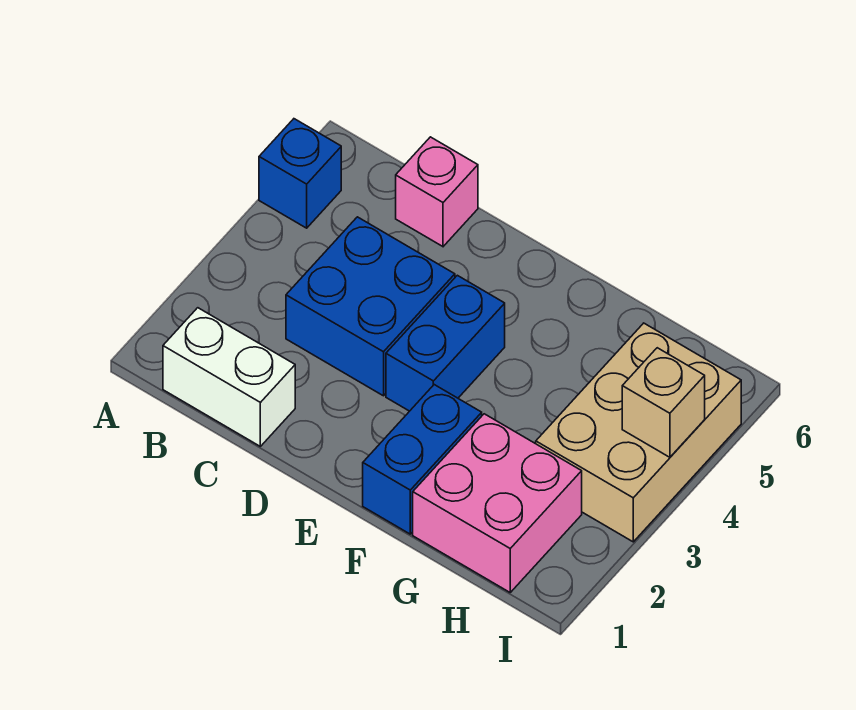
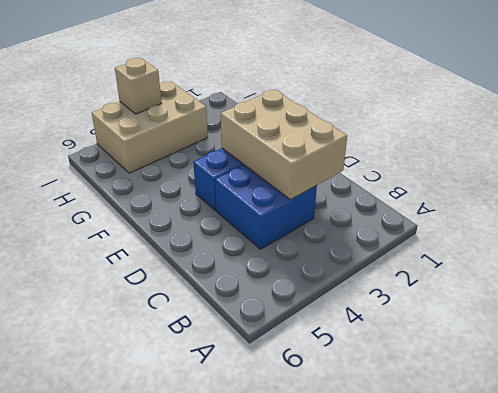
tan 2x3 brick [221,90,347,200] -> none
none -> blue 1x1 brick [259,119,341,228]
none -> white 1x2 brick [163,308,295,446]

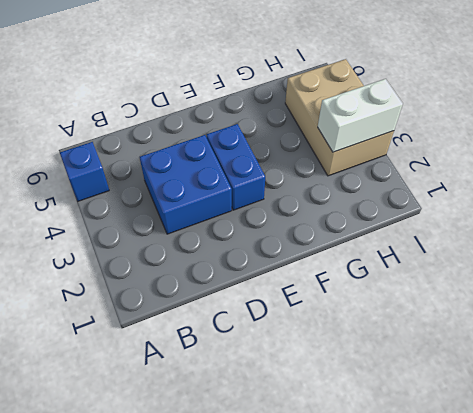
white 1x2 brick [318,79,403,152] -> white 1x2 brick moved to [163,308,295,446]
none -> pink 1x1 brick [396,137,478,247]
none -> blue 1x2 brick [363,385,482,534]

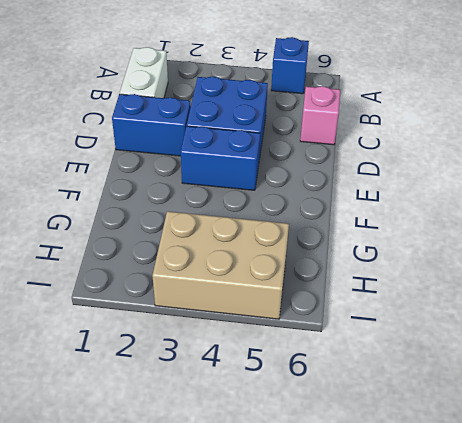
blue 1x2 brick [112,94,191,156] -> blue 1x2 brick moved to [363,385,482,534]
none -> pink 2x2 brick [413,414,582,592]
none -> tan 1x1 brick [622,348,705,457]

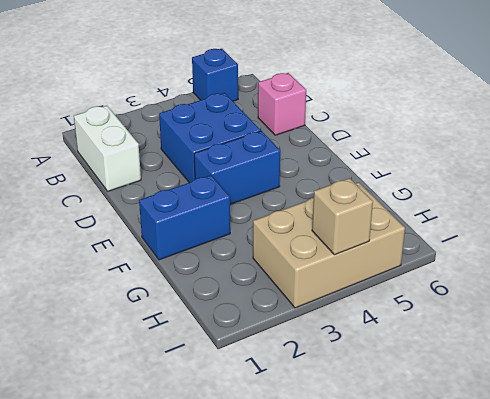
none -> pink 2x2 brick [413,414,582,592]

